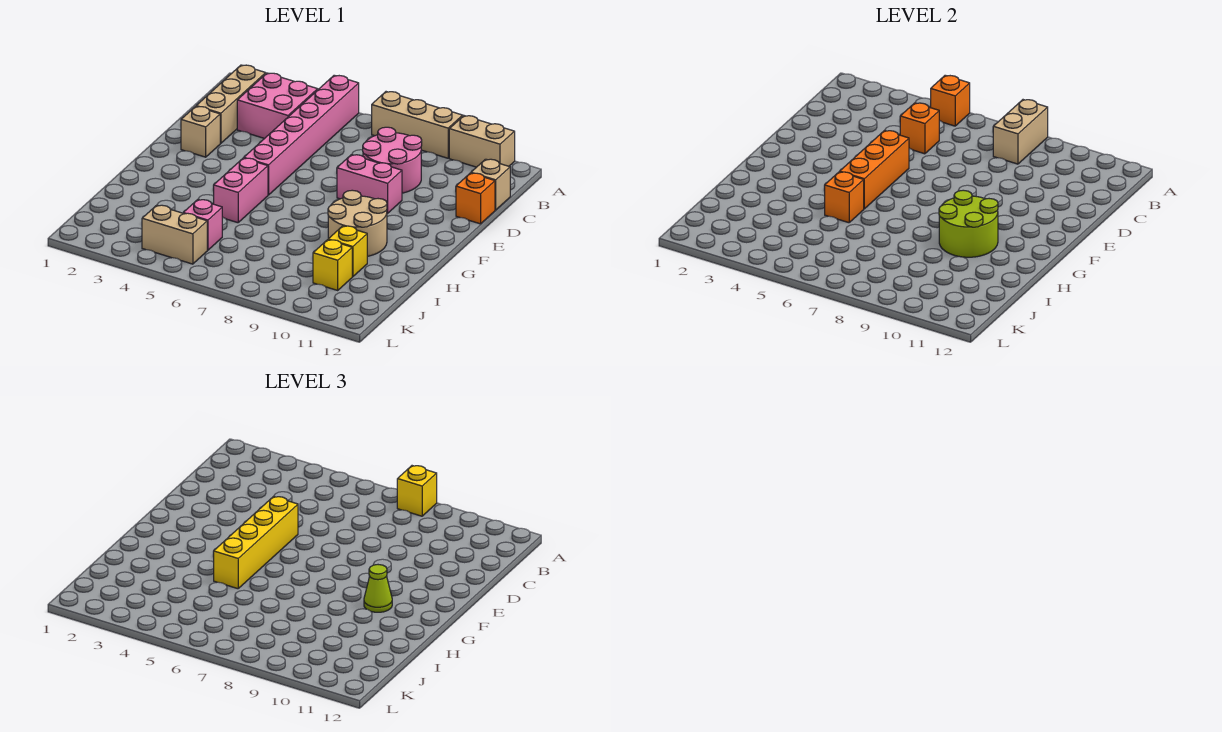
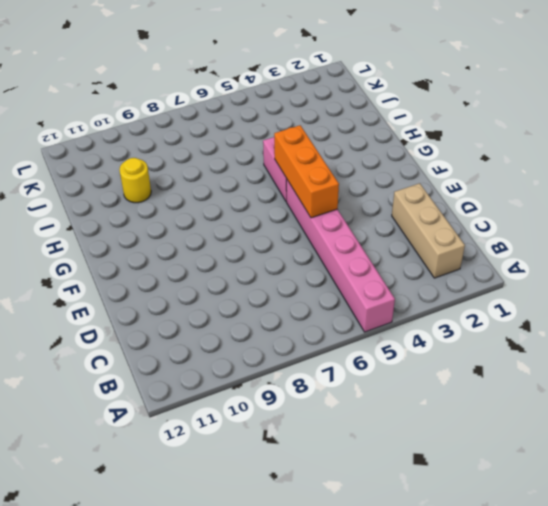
yellow 1x1 round brick [119,158,151,203] -> yellow 1x1 brick [328,226,367,277]
none -> tan 1x3 brick [372,92,463,158]
none -> tan 1x2 brick [449,116,515,167]
none -> pink 2x2 brick [237,73,318,139]

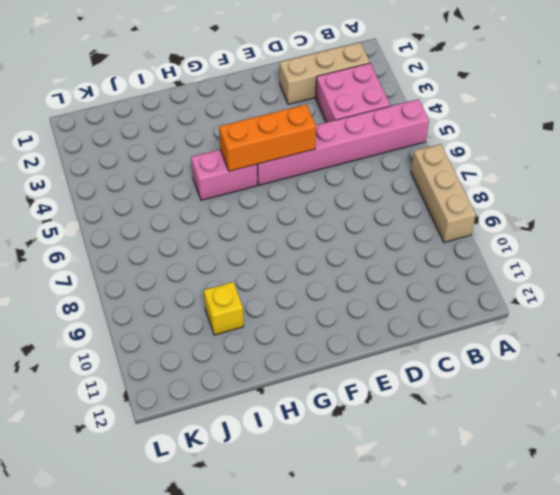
none -> tan 1x2 brick [449,116,515,167]
none -> pink 2x2 round brick [363,127,422,193]
none -> tan 1x1 brick [471,159,510,210]

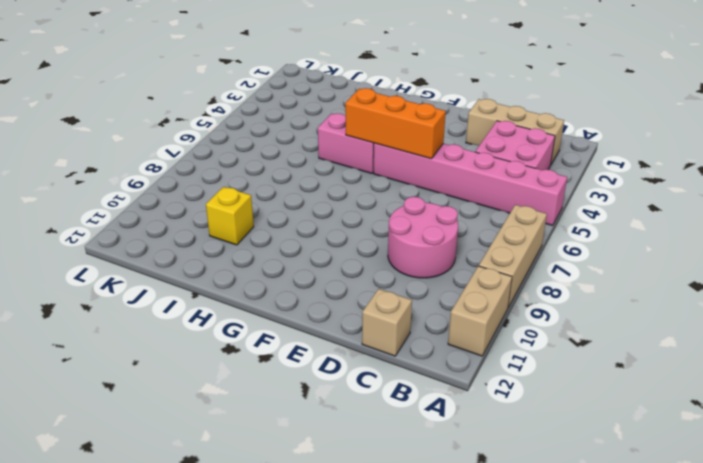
none -> orange 1x1 brick [456,173,495,224]
none -> tan 1x1 brick [181,106,220,157]
none -> pink 1x2 brick [337,155,402,214]

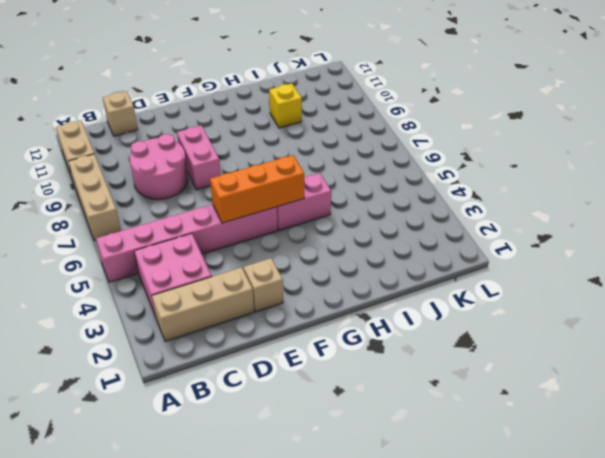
none -> orange 1x1 brick [456,173,495,224]
none -> tan 2x2 round brick [328,190,387,256]
none -> pink 1x1 brick [183,200,222,250]

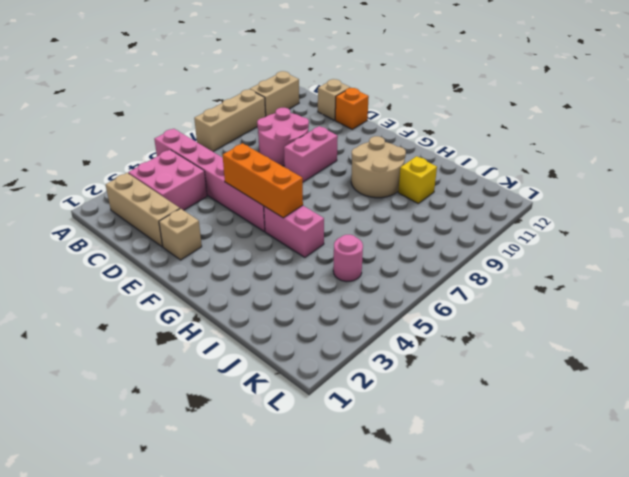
pink 1x1 round brick [333,235,363,282] -> pink 1x1 brick [183,200,222,250]
none -> yellow 1x1 brick [313,240,352,290]
none -> tan 1x2 brick [142,205,207,264]
none -> orange 1x1 brick [931,75,970,126]

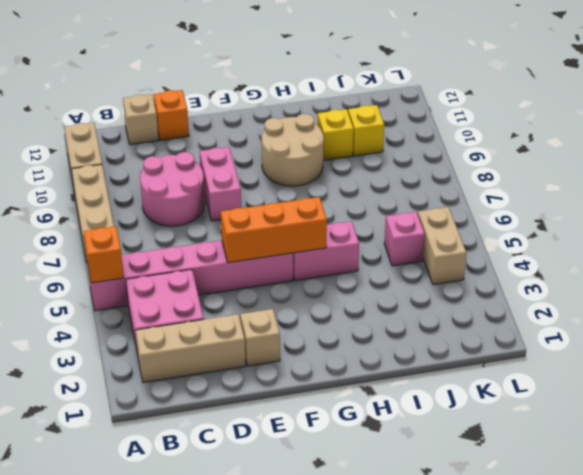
none -> tan 1x2 brick [993,100,1048,164]
none -> orange 1x1 brick [900,103,939,154]
none -> lime 2x2 round brick [939,190,998,257]

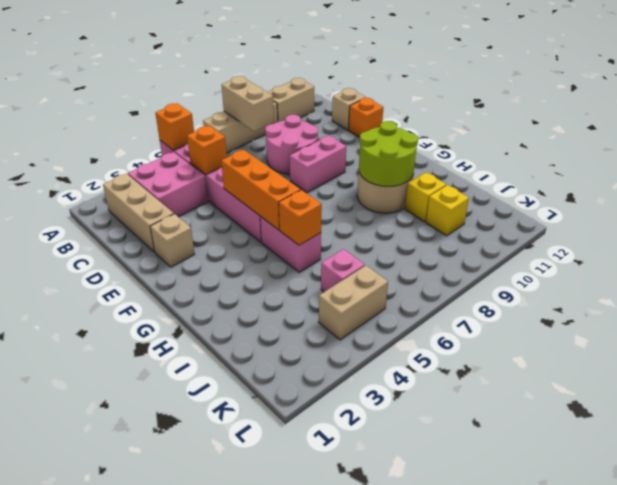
none -> yellow 1x1 brick [397,466,437,516]
none -> yellow 1x4 brick [214,497,298,589]
none -> lime 1x1 cone [364,565,392,612]

